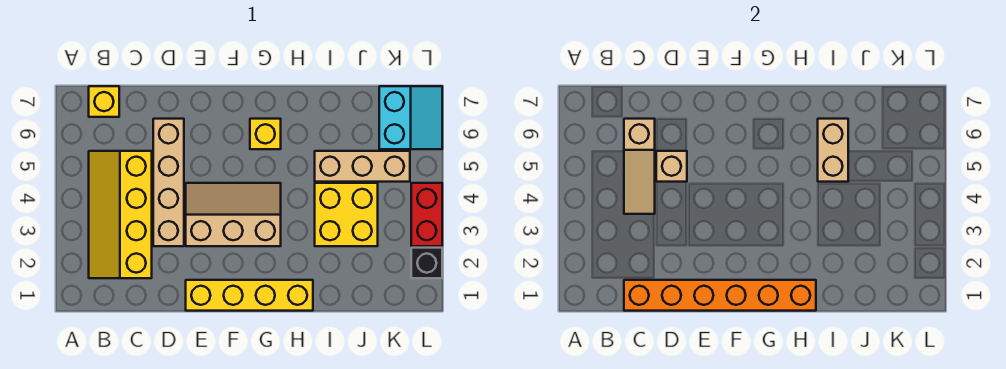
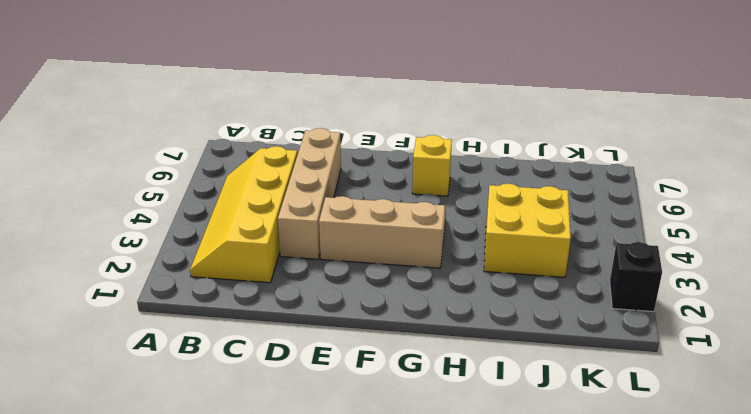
none -> yellow 1x1 brick [89,86,119,117]
none -> yellow 1x4 brick [186,280,313,311]
none -> tan 1x3 brick [315,151,410,182]

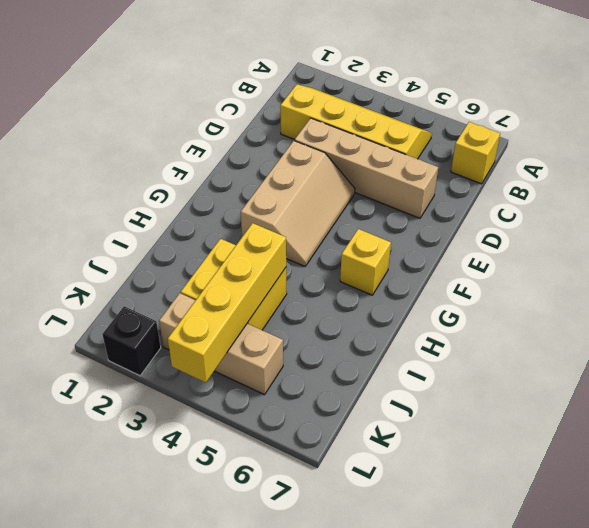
yellow 1x4 brick [168,223,286,383] -> yellow 1x4 brick moved to [186,280,313,311]
tan 1x3 brick [159,293,283,395] -> tan 1x3 brick turned to [315,151,410,182]
none -> cyan 2x2 slope [379,86,442,149]
none -> red 1x2 brick [411,183,442,246]
none -> orange 1x6 brick [624,280,816,311]

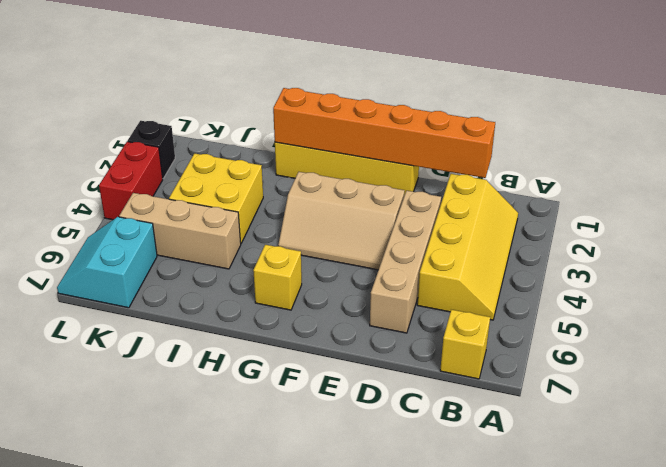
none -> tan 1x3 slope [624,119,655,214]
none -> tan 1x1 brick [656,151,687,182]
none -> tan 1x2 brick [818,119,848,182]

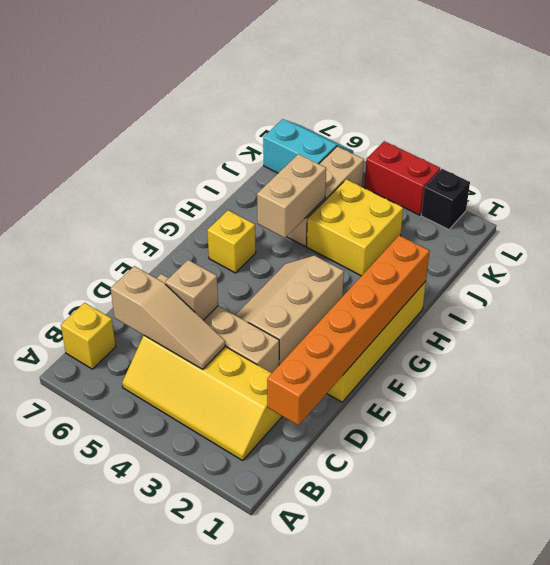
tan 1x2 brick [257,154,326,238] -> tan 1x2 brick turned to [818,119,848,182]

